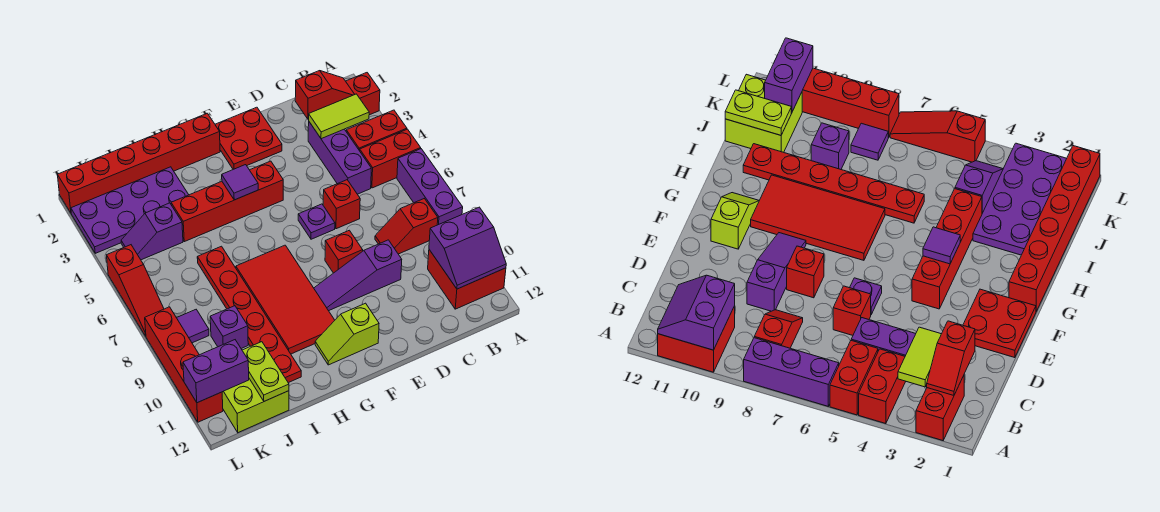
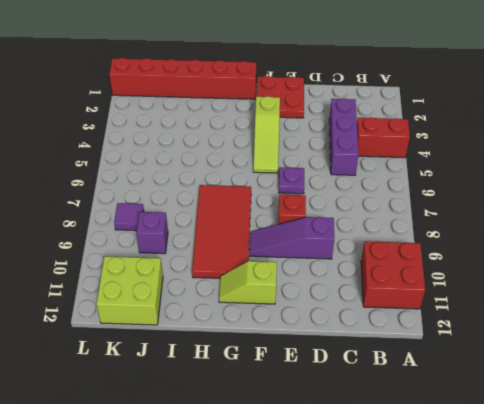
lime 1x3 slope [253,96,280,173] -> red 1x4 brick [171,161,283,242]
none -> red 1x2 brick [346,73,380,115]
none -> red 1x2 brick [360,129,421,188]
none -> purple 1x3 brick [397,149,463,225]
none -> red 1x2 slope [375,199,438,254]

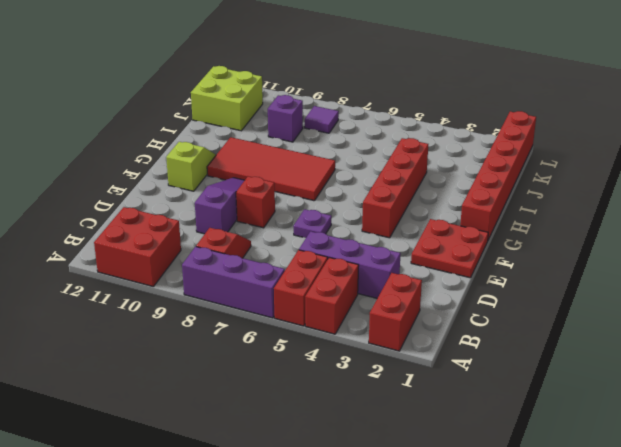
none -> red 1x1 brick [323,180,360,229]
none -> purple 2x4 plate [71,167,189,253]
none -> red 1x6 plate [197,246,301,383]
none -> purple 1x2 slope [121,203,183,260]

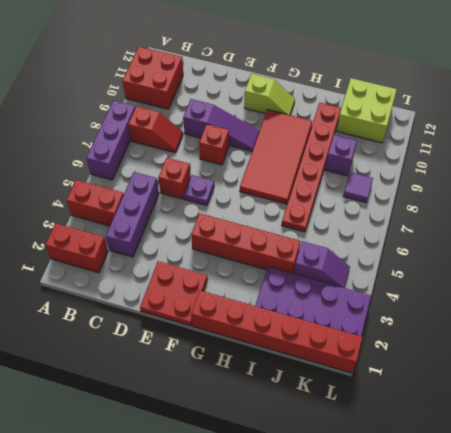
none -> red 1x2 brick [360,129,421,188]
none -> red 1x3 slope [107,245,164,336]
none -> red 1x4 brick [145,307,223,422]
none -> purple 2x2 slope [429,207,506,289]

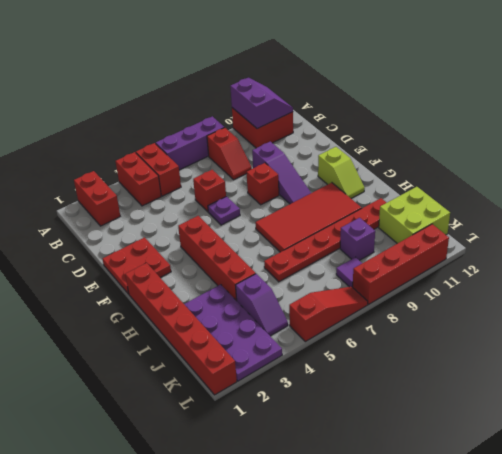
none -> purple 1x3 brick [308,122,371,194]
none -> red 1x2 slope [295,71,355,119]
none -> lime 1x2 tile [309,94,369,139]
none -> purple 1x1 tile [222,165,258,200]

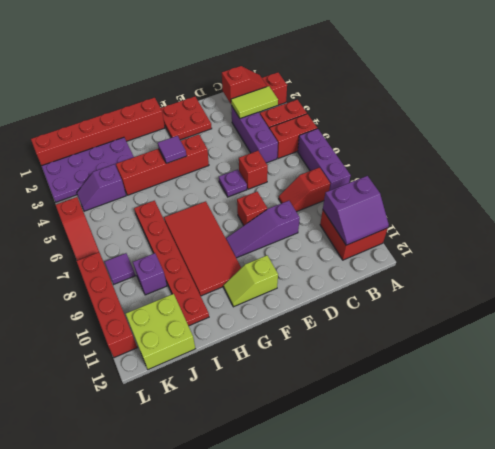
none -> lime 1x2 plate [242,342,289,401]
none -> purple 1x2 brick [183,340,249,403]

